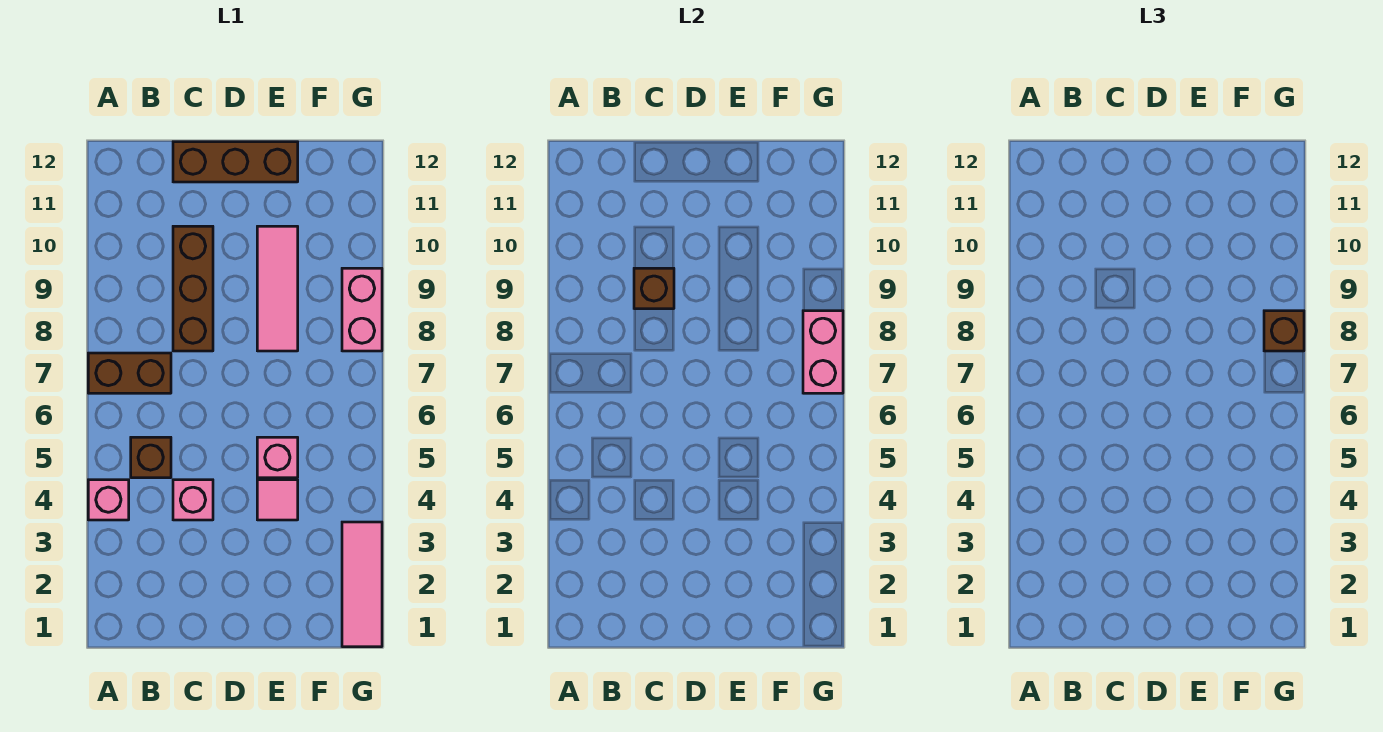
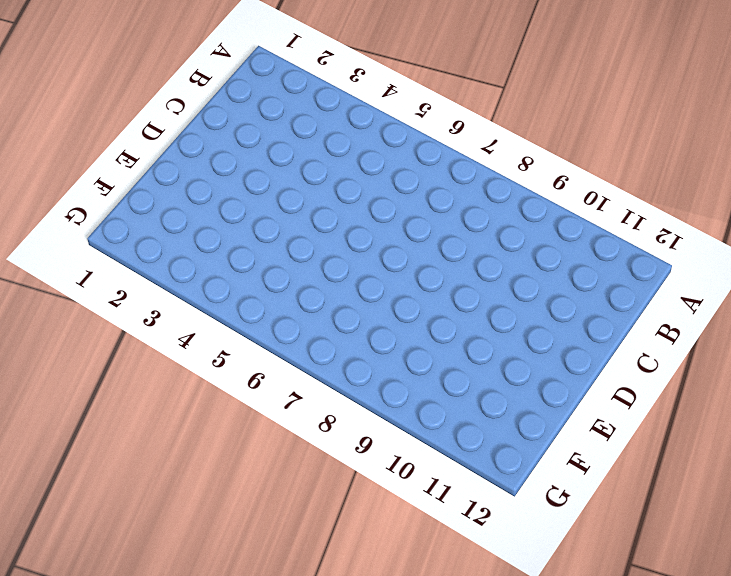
none -> pink 1x1 brick [88,480,129,520]
none -> brown 1x2 brick [88,353,171,393]
none -> brown 1x1 brick [131,437,171,478]

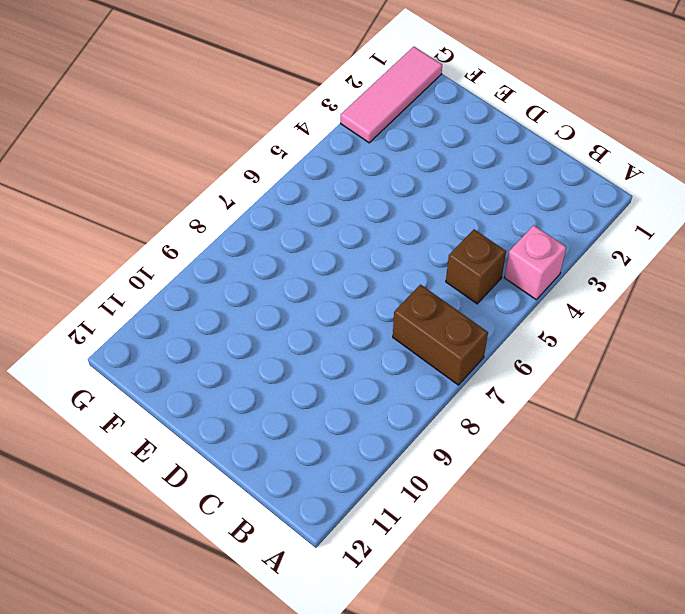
none -> pink 1x1 brick [173,480,213,520]
none -> brown 1x3 brick [173,226,213,351]
none -> brown 1x3 brick [173,142,298,182]

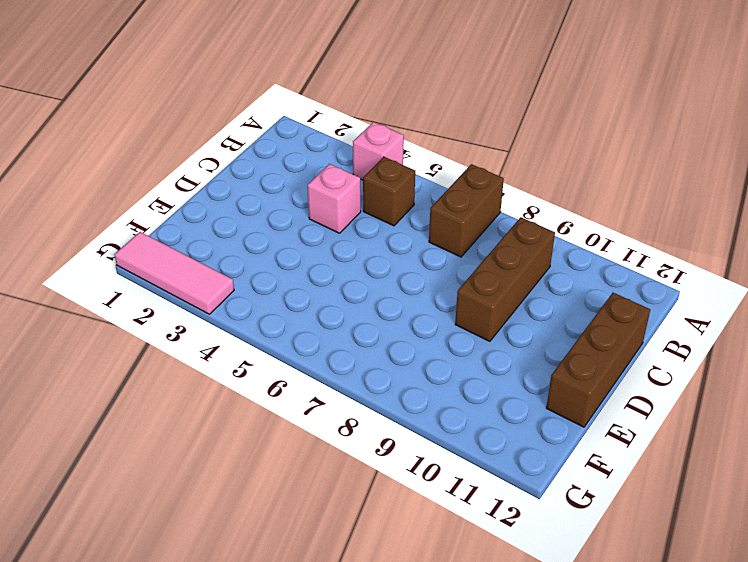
brown 1x3 brick [455,217,555,341] -> brown 1x3 brick turned to [173,226,213,351]
none -> pink 1x1 tile [257,480,298,520]
none -> pink 1x1 brick [257,437,298,478]
none -> pink 1x3 tile [257,226,298,351]

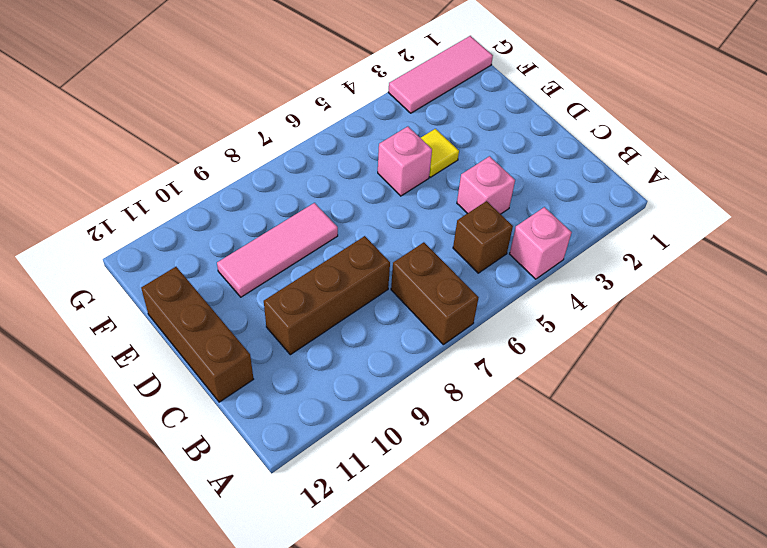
yellow 1x1 tile [421,129,459,177] -> pink 1x1 tile [257,480,298,520]
none -> pink 1x2 brick [342,268,382,351]
none -> brown 1x1 brick [634,268,674,309]
none -> pink 1x2 brick [803,311,843,393]

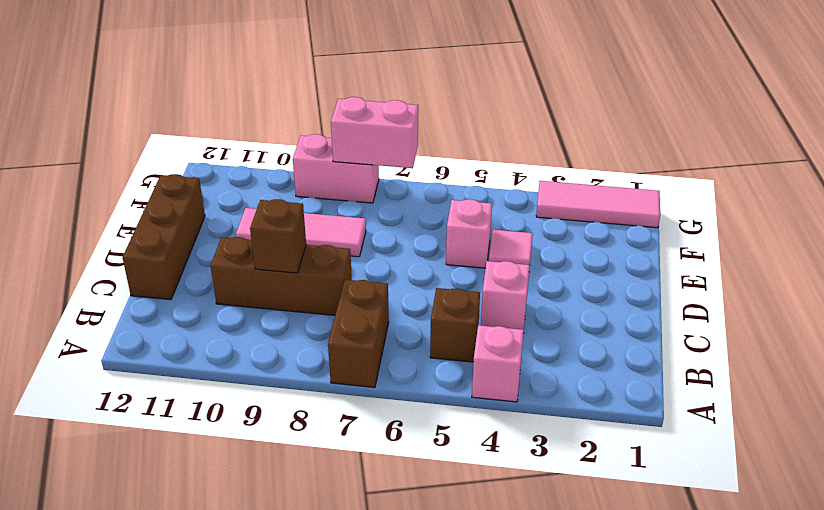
none -> brown 1x1 brick [1264,311,1304,351]

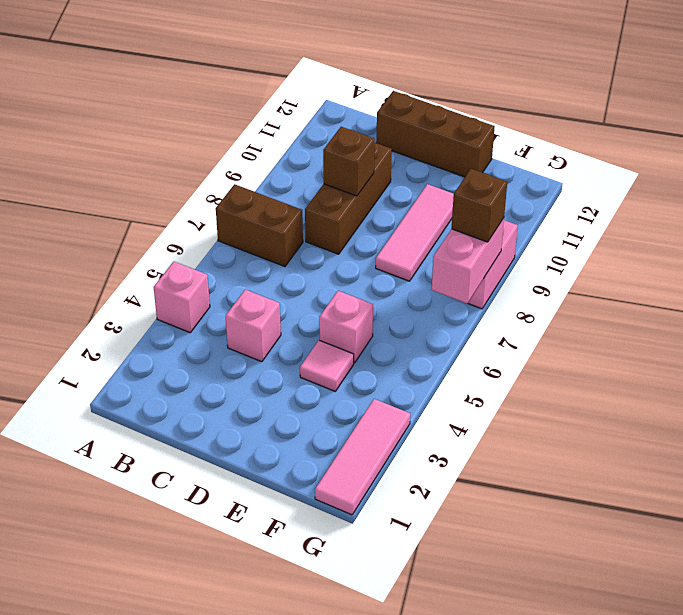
none -> brown 1x1 brick [131,437,171,478]

